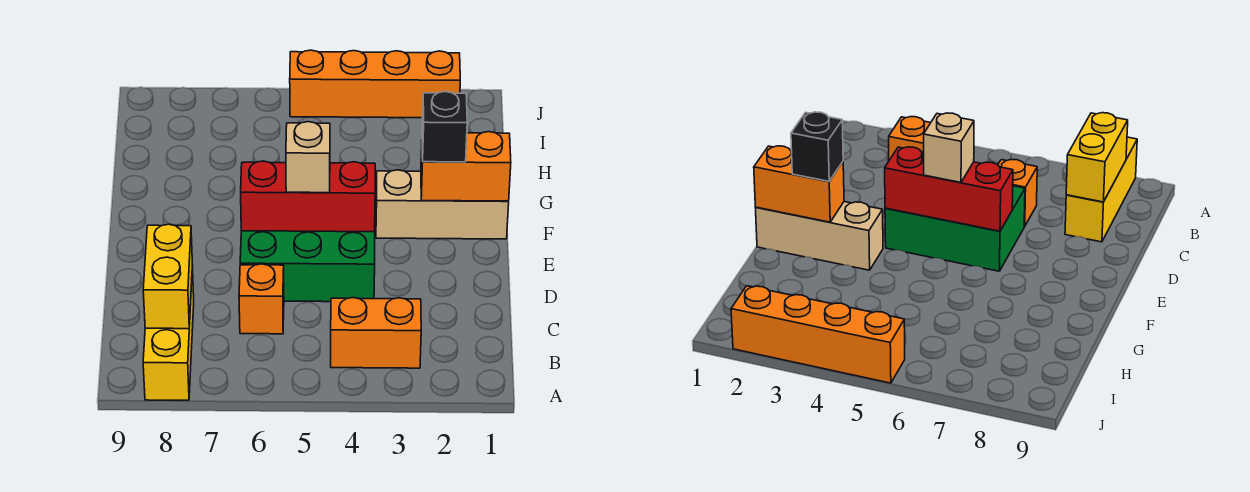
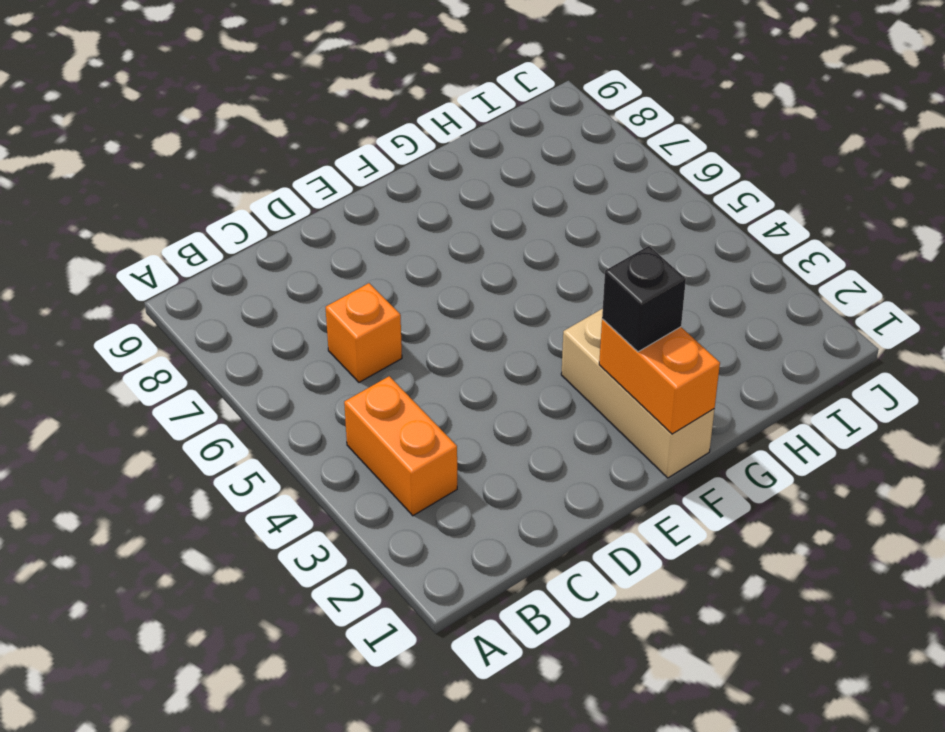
none -> yellow 1x3 brick [143,265,194,400]
none -> green 2x3 brick [240,231,375,302]

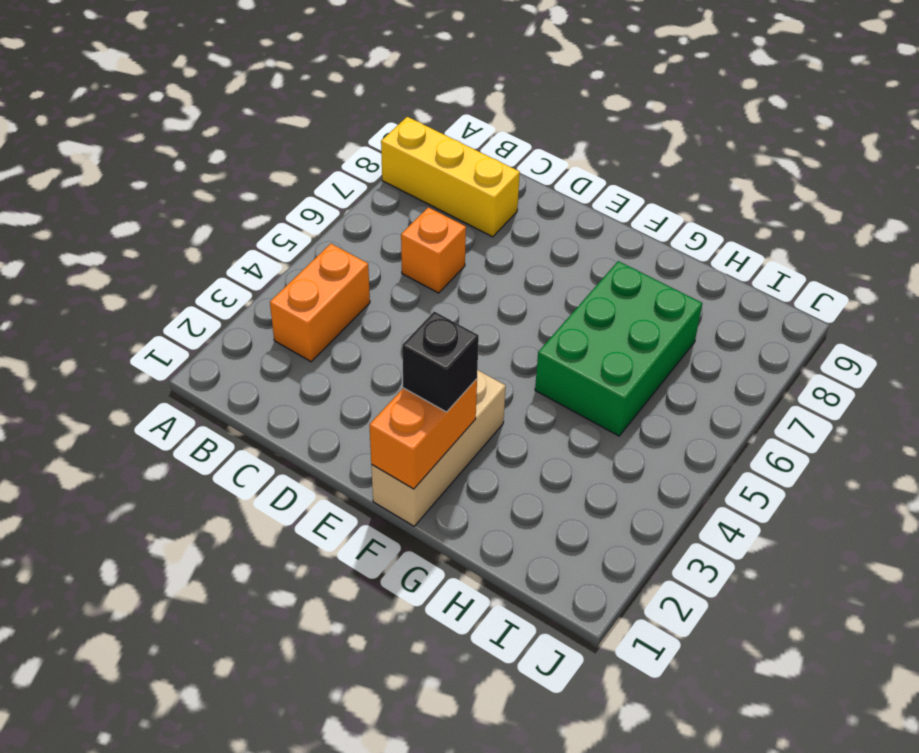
green 2x3 brick [535,261,702,436] -> green 2x3 brick moved to [240,231,375,302]
none -> orange 1x4 brick [290,50,460,118]
none -> yellow 1x2 brick [143,224,192,329]

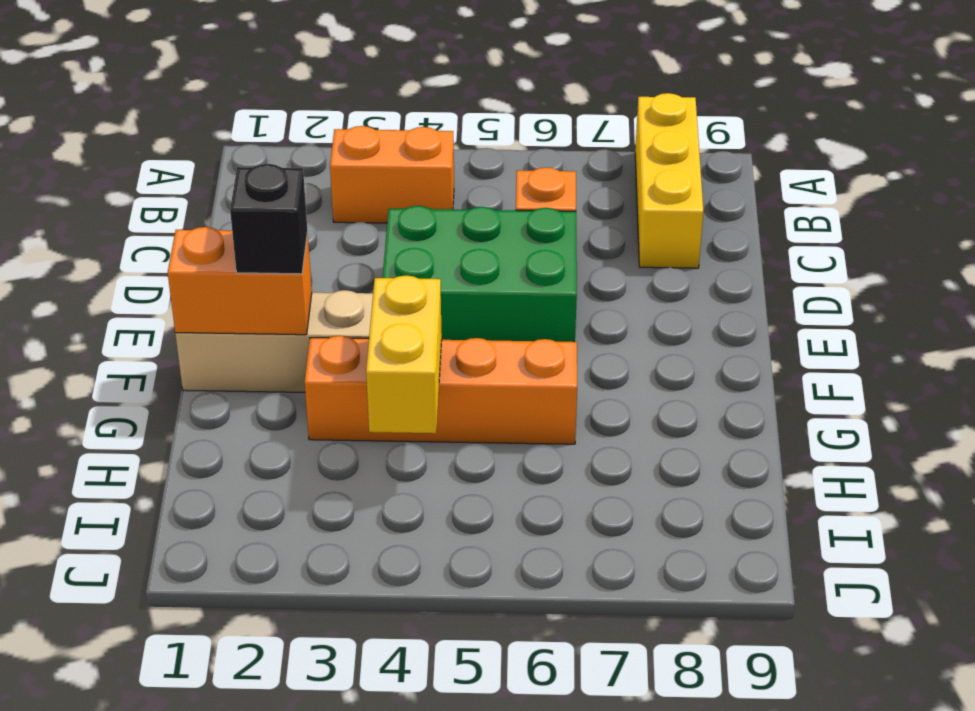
orange 1x4 brick [305,336,577,444] -> orange 1x4 brick moved to [290,50,460,118]
yellow 1x2 brick [366,275,442,433] -> yellow 1x2 brick moved to [143,224,192,329]
none -> red 1x3 brick [241,161,375,232]
none -> tan 1x1 brick [286,122,330,193]

